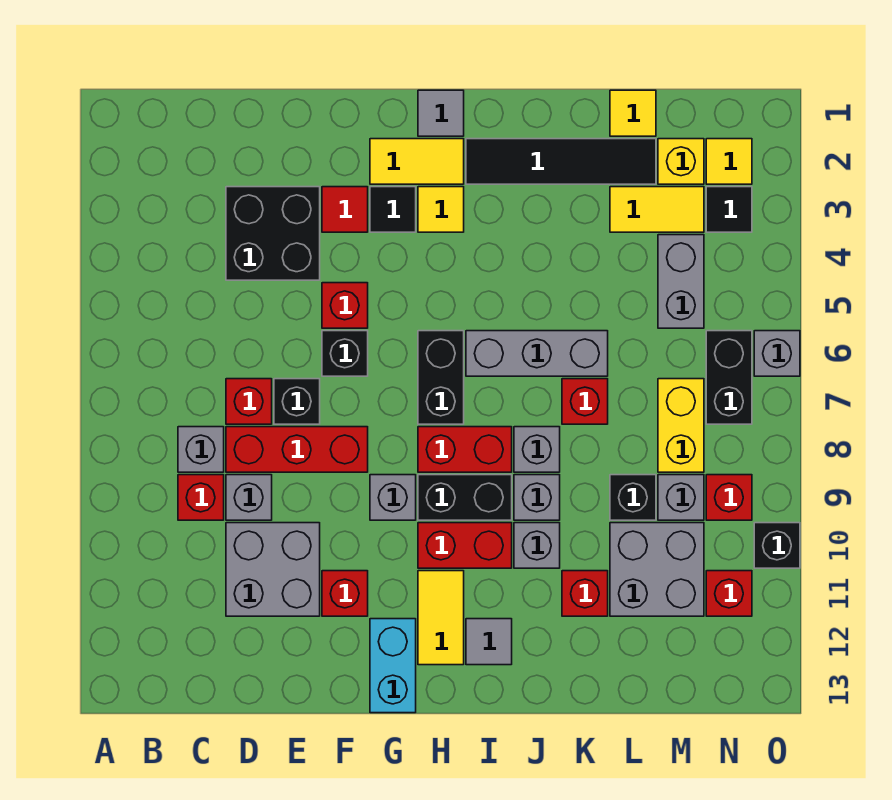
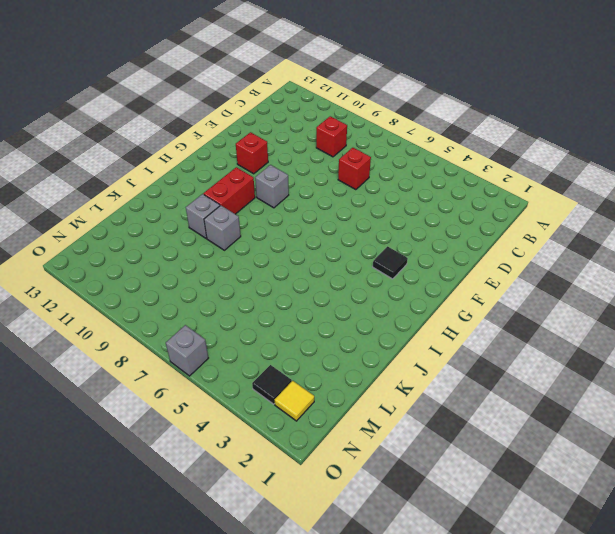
none -> grey 1x1 brick [178,427,224,472]
none -> black 2x2 brick [226,187,320,280]
none -> red 1x3 brick [226,427,368,472]
none -> grey 1x1 brick [226,475,272,520]

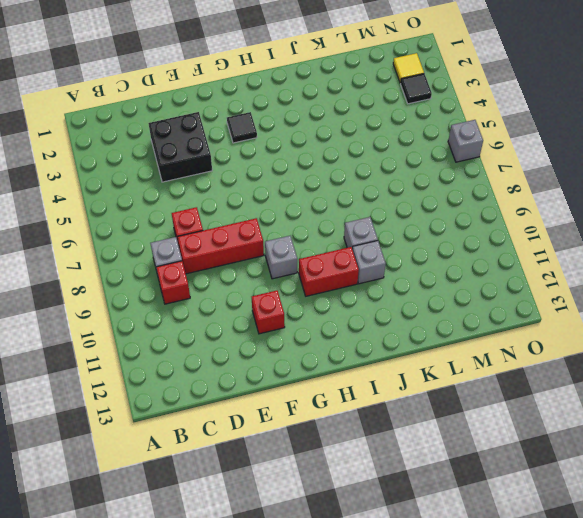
none -> grey 1x1 brick [226,475,272,520]
none -> grey 2x2 brick [226,523,320,616]
none -> black 1x1 brick [274,379,320,424]
none -> red 1x1 tile [322,187,368,232]

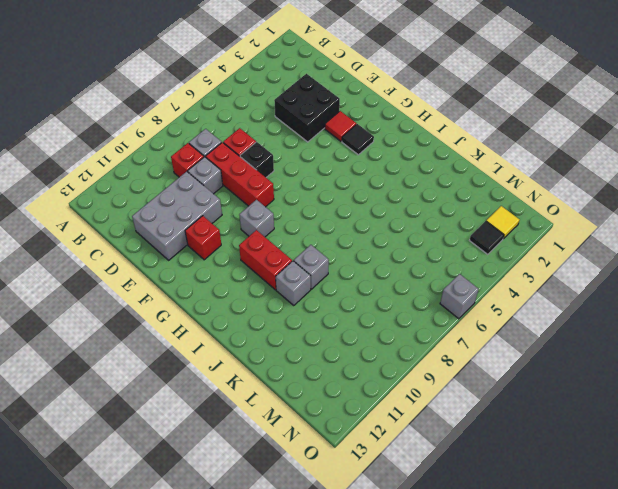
grey 2x3 brick [132,171,222,260] -> grey 2x2 brick [226,523,320,616]
none -> red 1x1 brick [322,283,368,328]
none -> black 1x1 brick [322,331,368,376]
none -> yellow 1x2 tile [370,139,464,184]
none -> cyan 1x2 brick [370,619,416,713]

